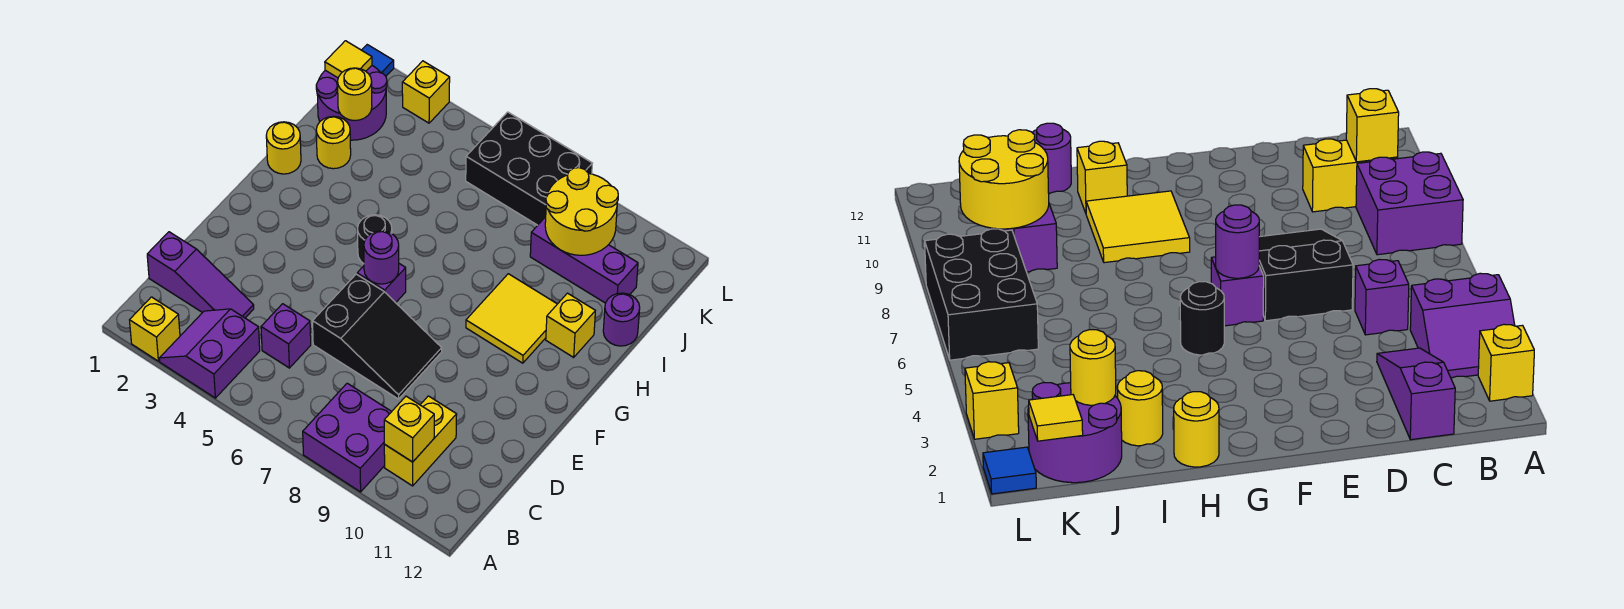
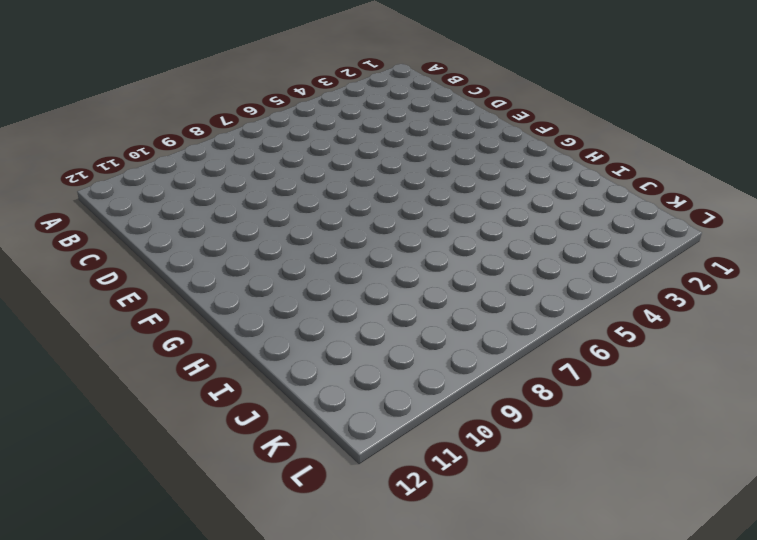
none -> yellow 1x1 brick [130,297,180,361]
none -> purple 2x2 slope [160,309,260,398]
none -> purple 2x2 brick [303,383,392,492]

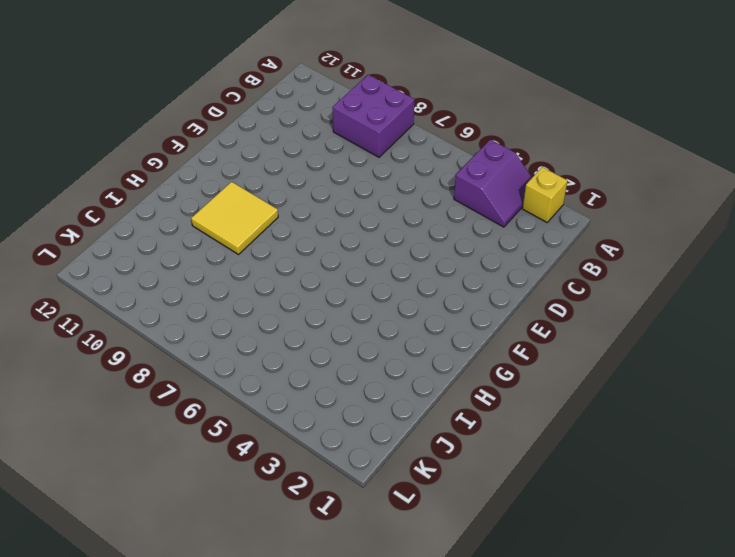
none -> yellow 1x2 brick [384,396,457,486]
none -> purple 1x3 slope [147,232,254,318]
none -> purple 1x1 brick [261,304,311,368]

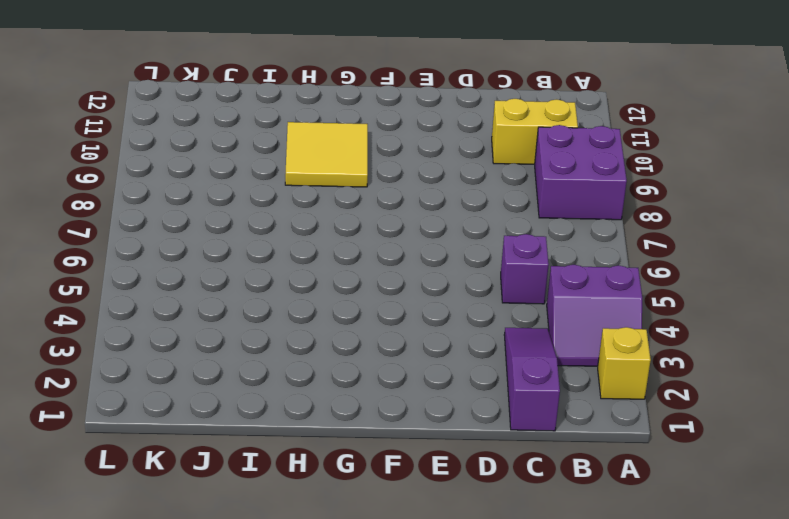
none -> black 2x3 slope [313,274,442,399]
none -> purple 1x1 brick [357,264,406,303]
none -> black 1x1 round brick [358,215,392,264]

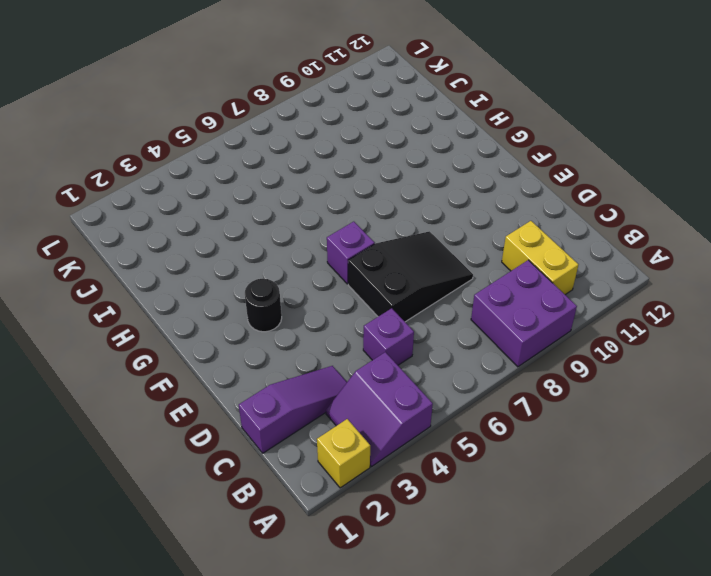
black 1x1 round brick [245,279,282,332] -> black 1x1 round brick moved to [358,215,392,264]
none -> yellow 2x2 tile [466,274,557,363]
none -> yellow 1x1 round brick [266,122,301,174]
none -> yellow 1x1 brick [546,293,595,357]

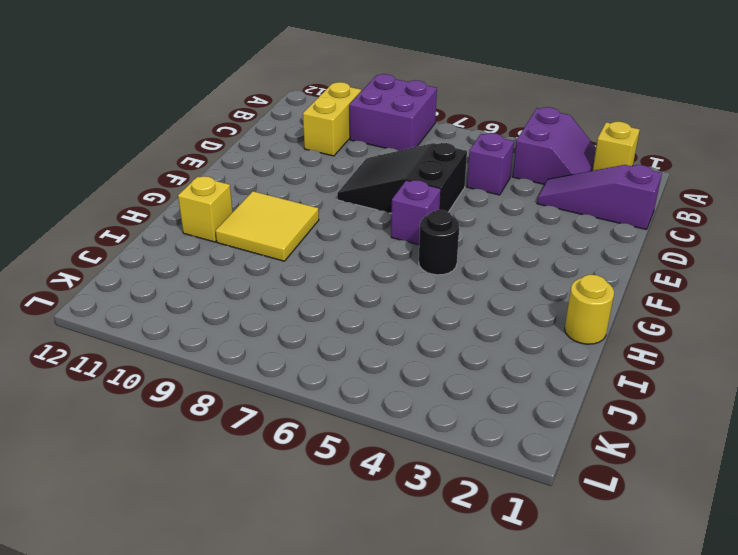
none -> yellow 1x1 round brick [316,116,351,169]
none -> purple 1x1 round brick [603,293,640,346]
none -> purple 2x2 round brick [316,66,387,140]

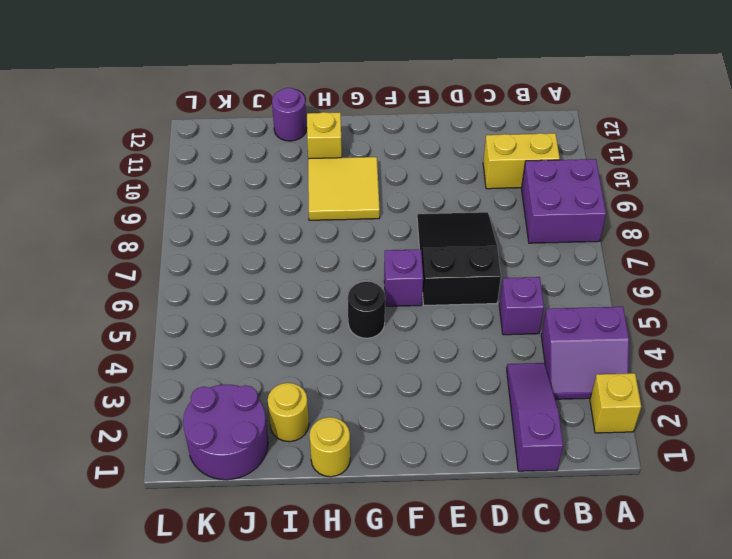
none -> purple 1x3 brick [530,217,638,303]
none -> black 2x3 brick [466,112,592,225]
none -> blue 1x1 tile [362,45,394,76]

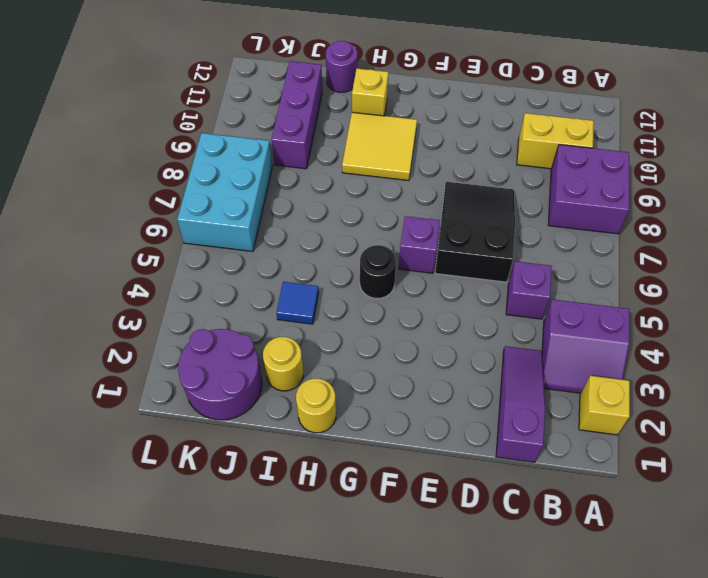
blue 1x1 tile [277,282,319,324] -> blue 1x1 tile moved to [362,45,394,76]
cyan 2x3 brick [177,133,273,251] -> black 2x3 brick [466,112,592,225]
none -> yellow 1x1 brick [402,61,450,123]
none -> yellow 1x1 brick [384,396,434,462]
none -> purple 1x1 round brick [364,231,399,284]

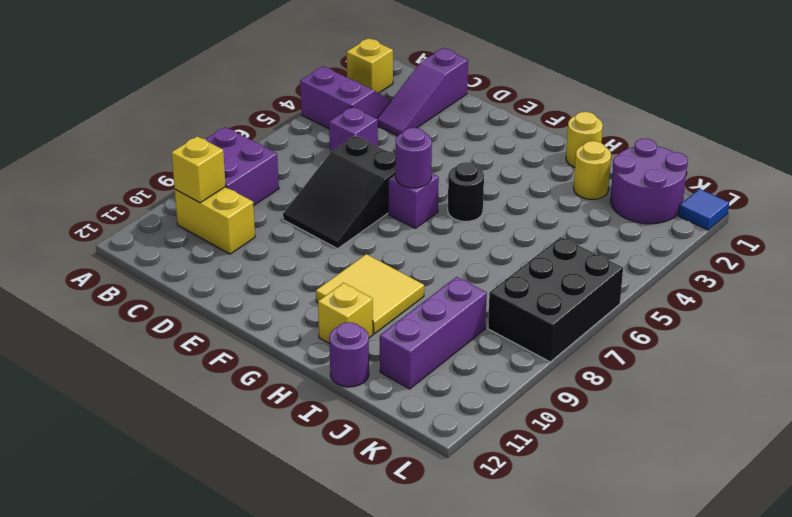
none -> yellow 1x1 brick [402,61,450,123]
none -> yellow 1x1 round brick [338,68,372,121]
none -> yellow 2x2 round brick [545,168,618,255]

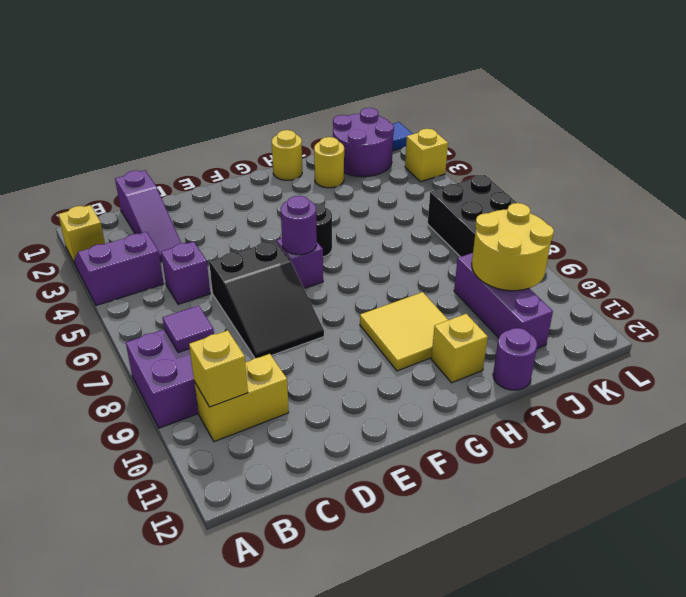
purple 1x1 tile [163,306,214,353] -> none
none -> yellow 1x1 round brick [338,68,372,121]
none -> yellow 1x1 tile [325,41,372,78]

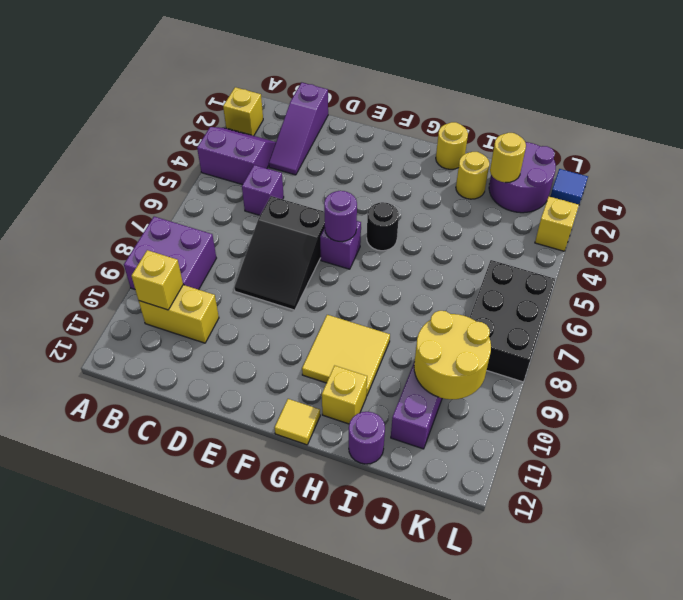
yellow 1x1 tile [275,399,320,445] -> yellow 1x1 tile moved to [325,41,372,78]

